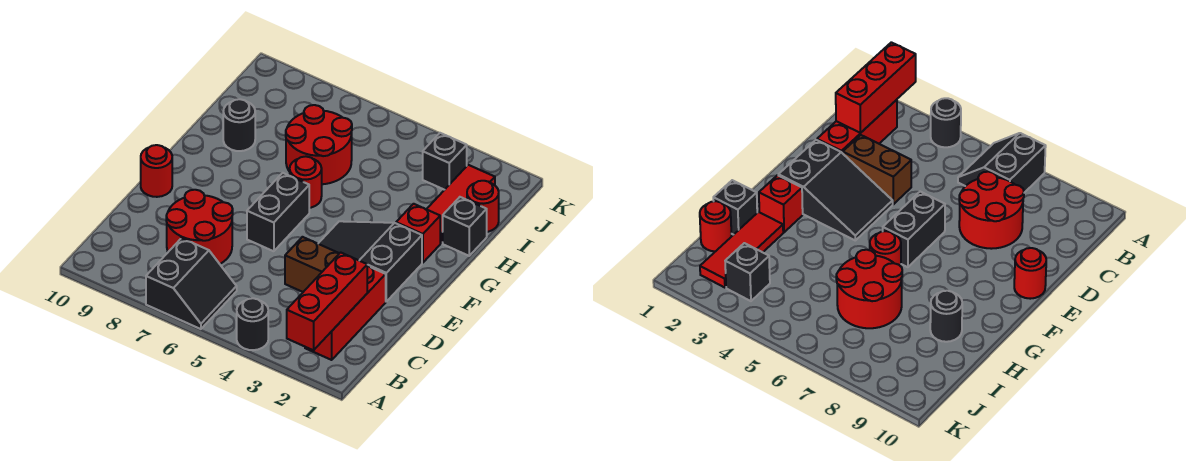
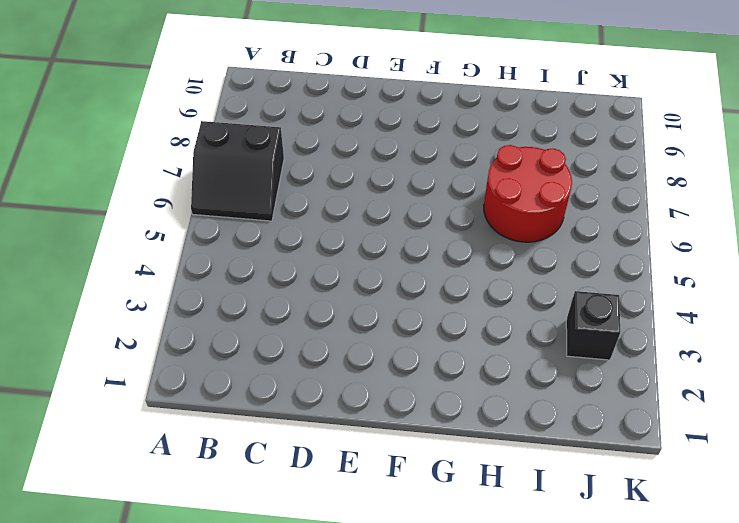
none -> black 1x1 round brick [237,298,268,350]
none -> red 1x3 brick [305,266,386,360]
none -> red 2x2 round brick [166,190,233,264]

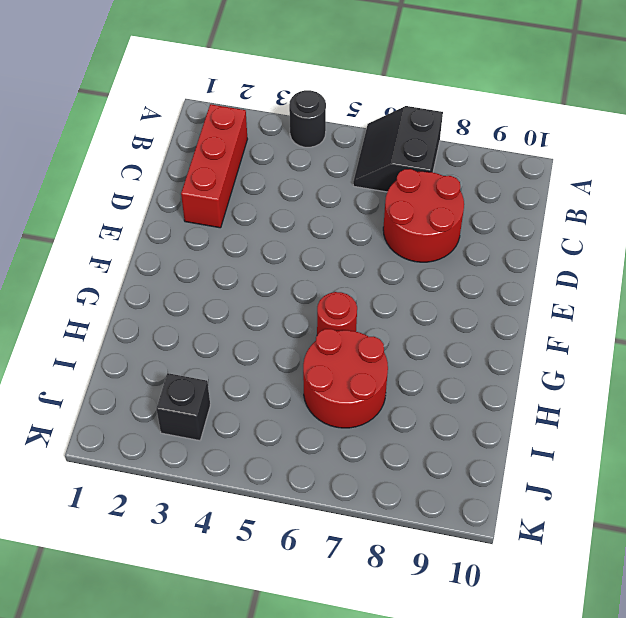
none -> brown 1x2 brick [285,237,339,292]
none -> black 2x3 slope [318,221,422,301]
none -> black 1x2 brick [247,173,309,251]

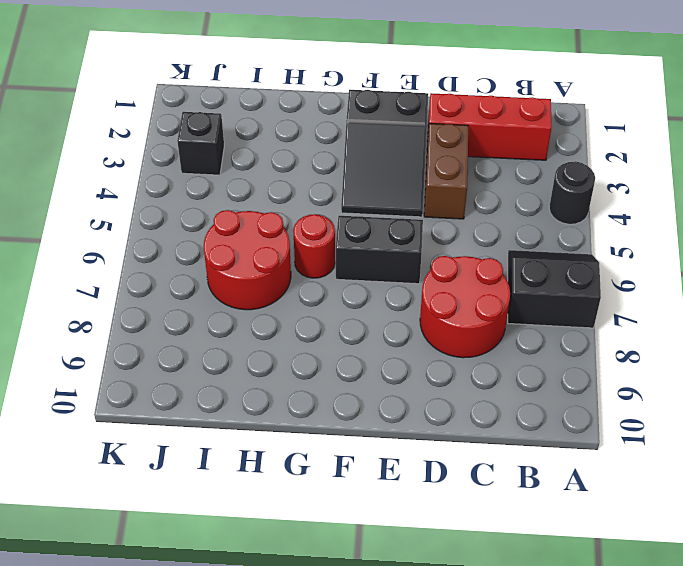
none -> red 1x1 round brick [141,145,172,197]
none -> red 1x1 brick [396,204,440,263]
none -> black 1x1 brick [443,197,487,256]

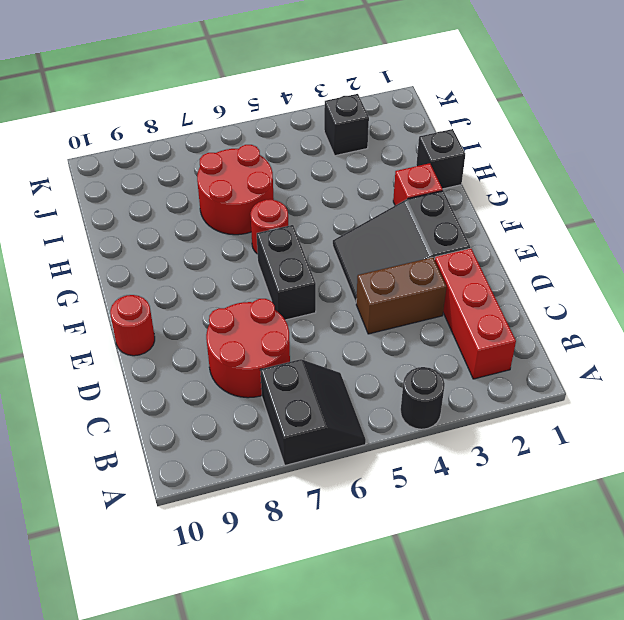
none -> red 1x3 tile [427,165,495,243]
none -> black 1x1 round brick [223,99,255,151]
none -> red 1x1 round brick [467,181,499,232]

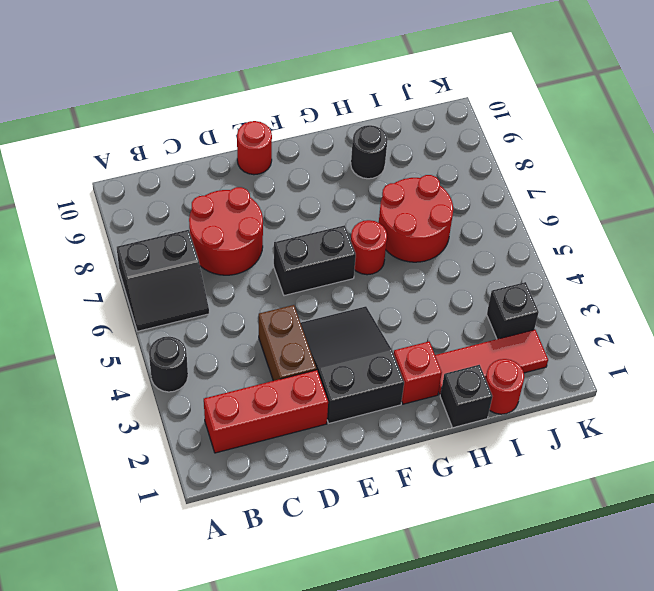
none -> red 1x3 brick [287,252,367,350]

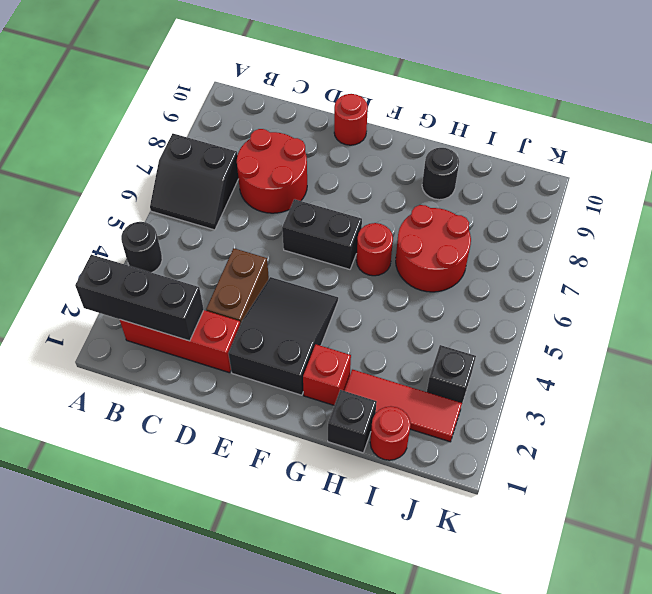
black 1x3 brick [75,254,204,341] -> red 1x3 brick [287,252,367,350]

